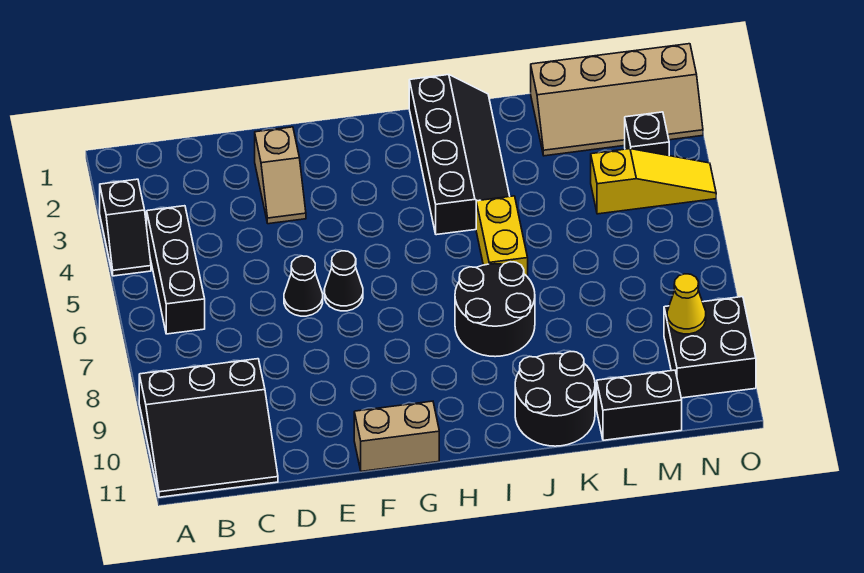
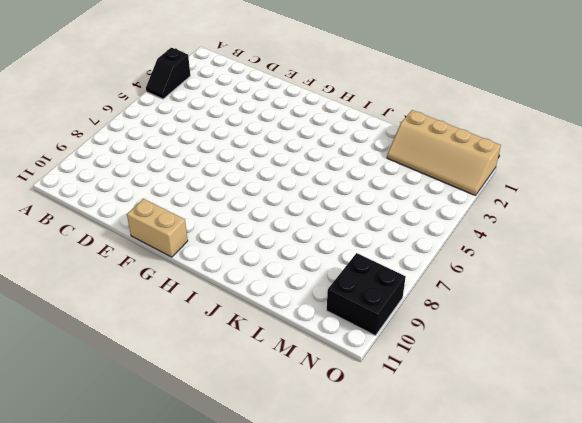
none -> black 3x3 slope [139,359,278,497]
none -> black 1x3 brick [147,206,205,334]
none -> tan 1x2 slope [255,127,306,224]

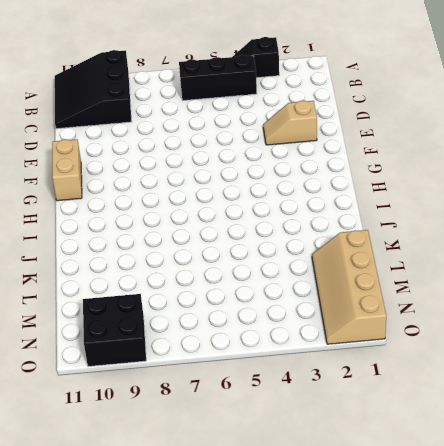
none -> black 1x1 cone [284,256,323,316]
none -> black 1x1 cone [324,251,363,311]
none -> black 2x4 slope [409,75,510,235]

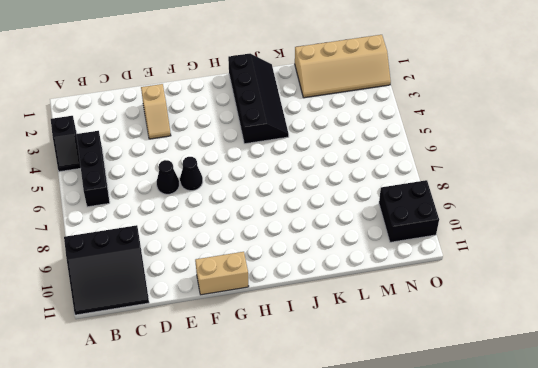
none -> black 2x2 round brick [455,262,535,357]
none -> yellow 1x2 brick [476,196,528,277]
none -> black 2x2 round brick [515,351,595,446]

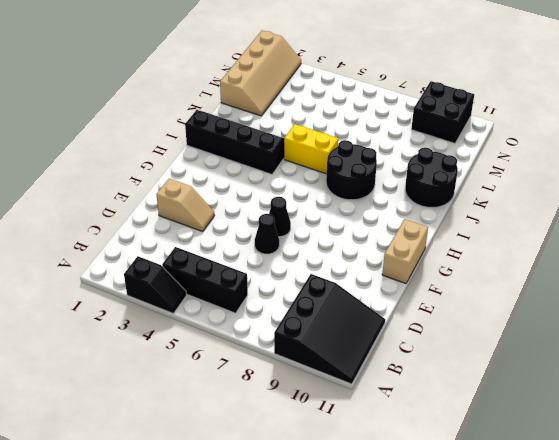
none -> black 1x2 brick [597,370,682,440]
none -> yellow 1x3 slope [591,149,716,214]
none -> black 1x1 brick [625,112,669,156]

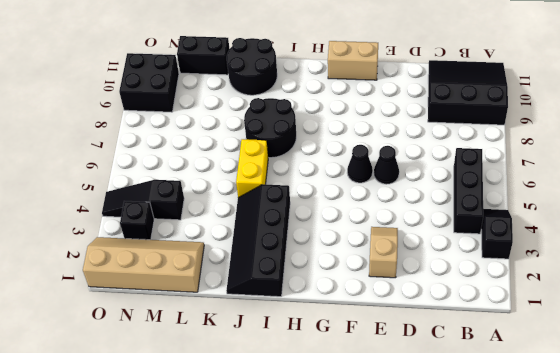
black 1x3 slope [102,180,184,220] -> yellow 1x3 slope [591,149,716,214]
none -> yellow 1x1 cone [667,274,706,334]

